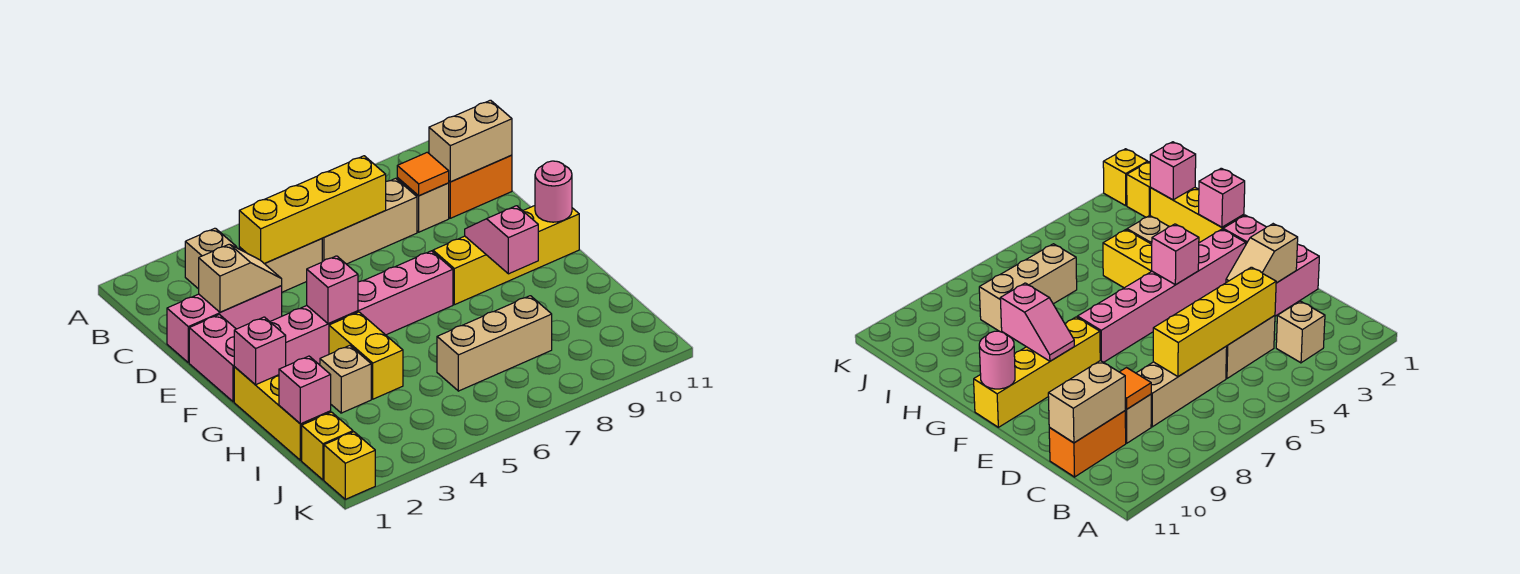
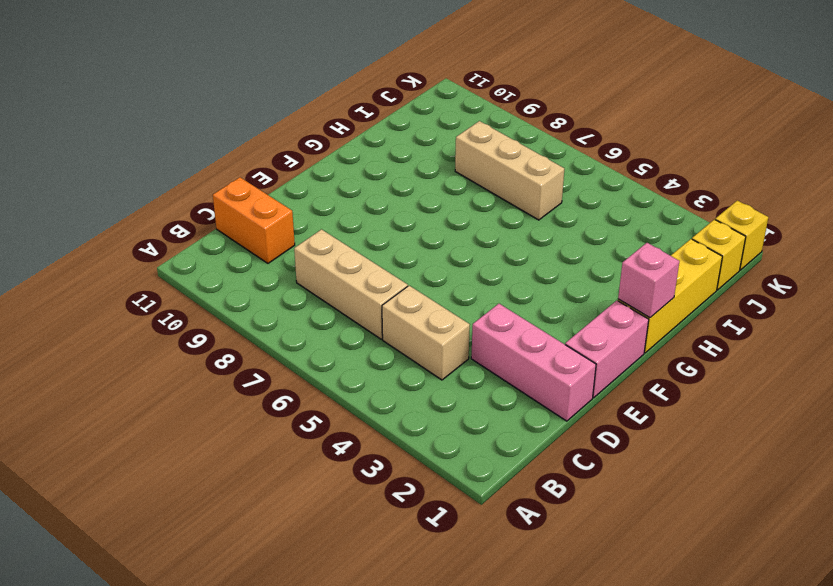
none -> tan 1x1 brick [185,228,237,289]
none -> tan 1x1 brick [397,178,449,232]
none -> pink 1x6 brick [270,251,453,366]

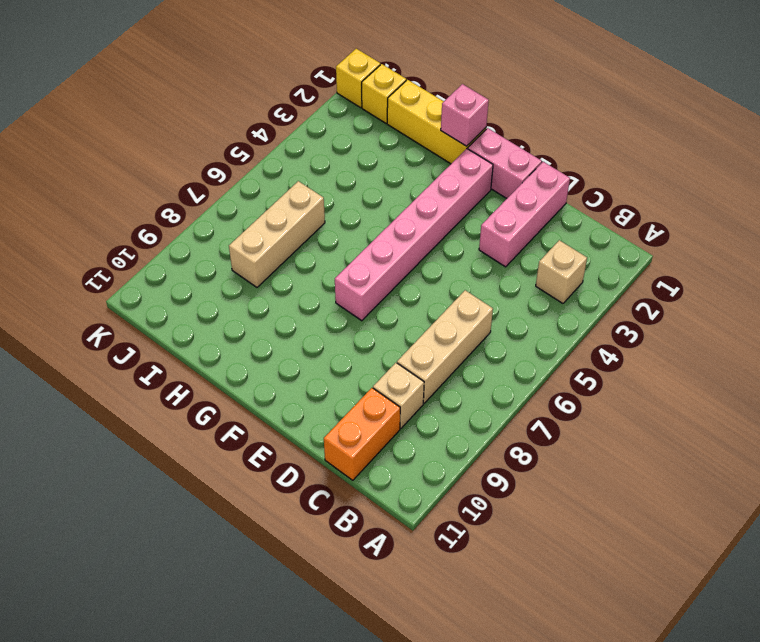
none -> tan 1x2 brick [239,238,322,292]
none -> yellow 1x4 brick [433,206,579,305]
none -> yellow 1x2 brick [329,312,403,399]

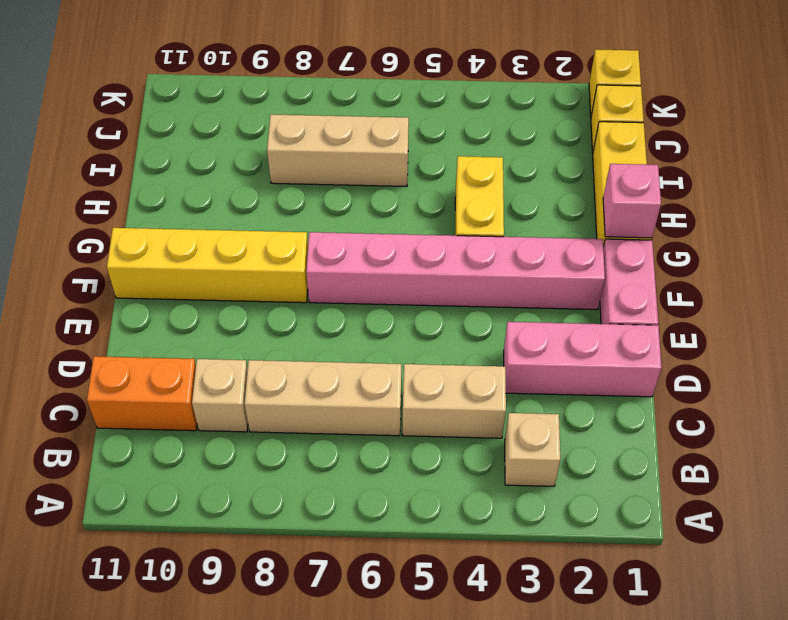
none -> tan 1x1 brick [320,345,371,413]
none -> yellow 1x4 brick [239,156,386,264]
none -> orange 1x1 tile [397,152,449,196]

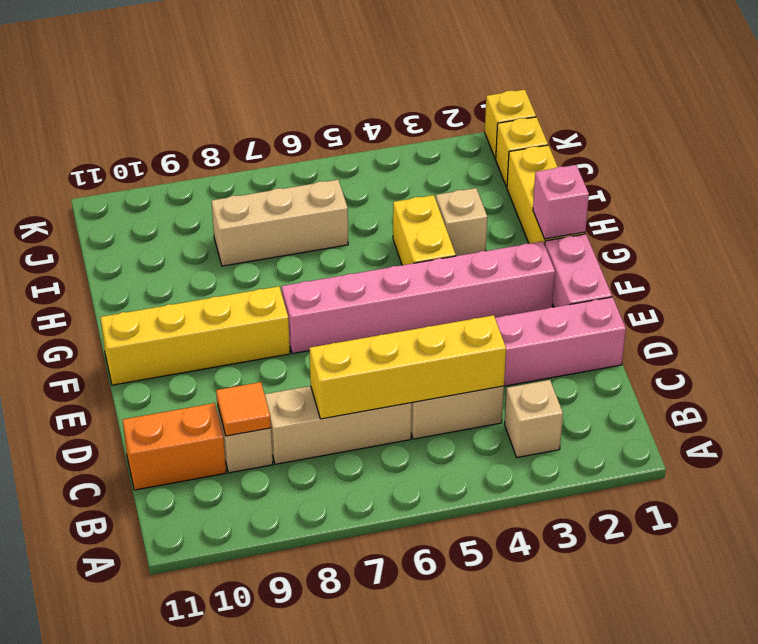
none -> tan 1x2 brick [429,100,512,182]
none -> tan 1x2 slope [199,244,282,312]
none -> pink 1x1 brick [307,256,358,324]

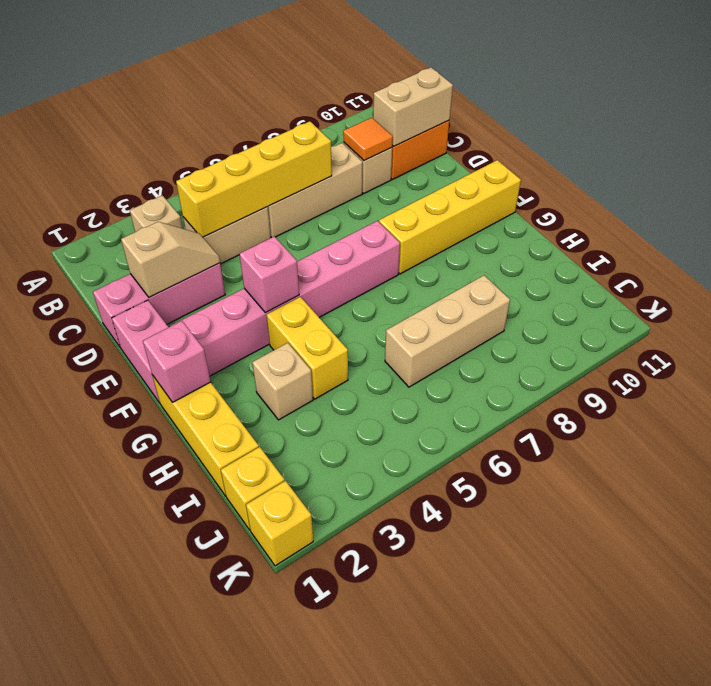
none -> pink 1x2 slope [465,206,538,274]
none -> pink 1x1 round brick [535,161,572,222]
none -> pink 1x1 brick [279,356,331,424]

